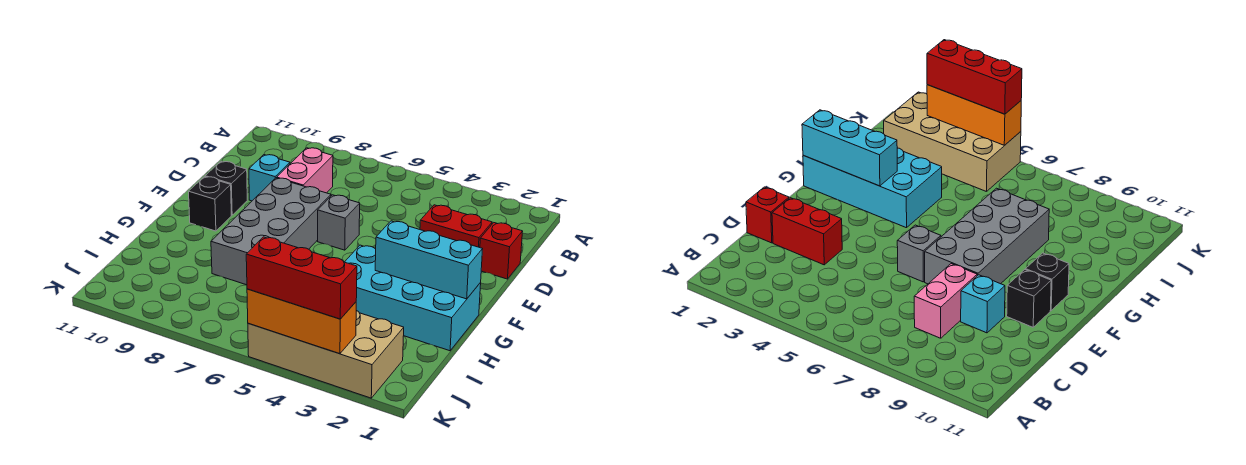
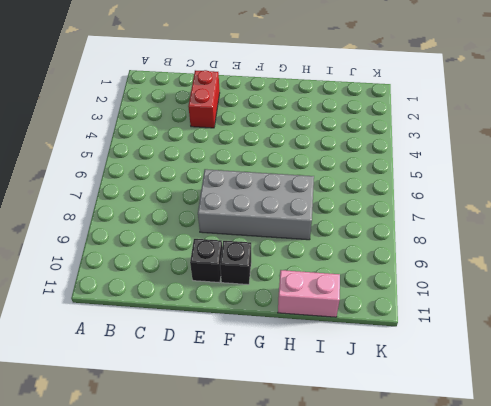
pink 1x2 brick [278,270,340,317] -> pink 1x2 brick moved to [277,148,333,193]
none -> red 1x1 brick [480,223,523,279]
none -> cyan 1x1 brick [249,155,290,201]
none -> grey 1x1 brick [318,195,360,250]

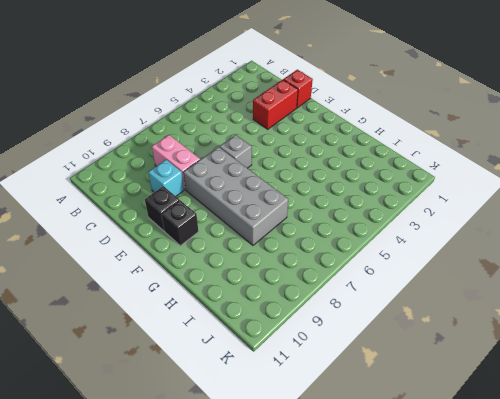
none -> cyan 2x4 brick [345,245,481,351]
none -> tan 2x4 brick [248,311,404,398]
none -> cyan 1x3 brick [375,221,483,299]

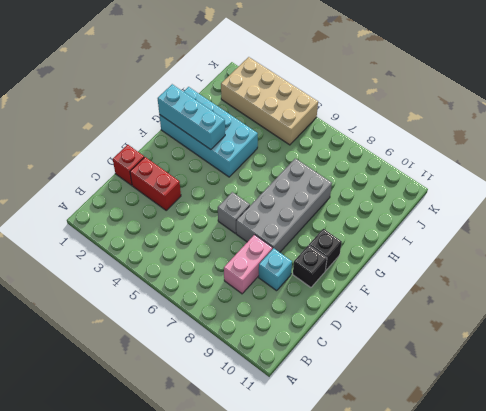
none -> orange 1x3 brick [247,289,356,354]
none -> red 1x3 brick [246,237,357,319]

